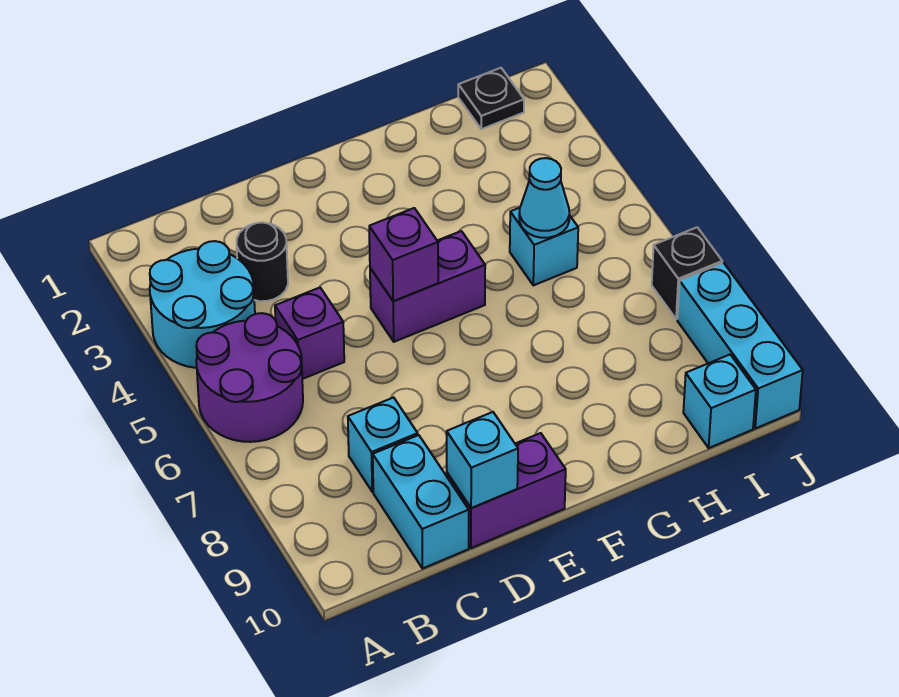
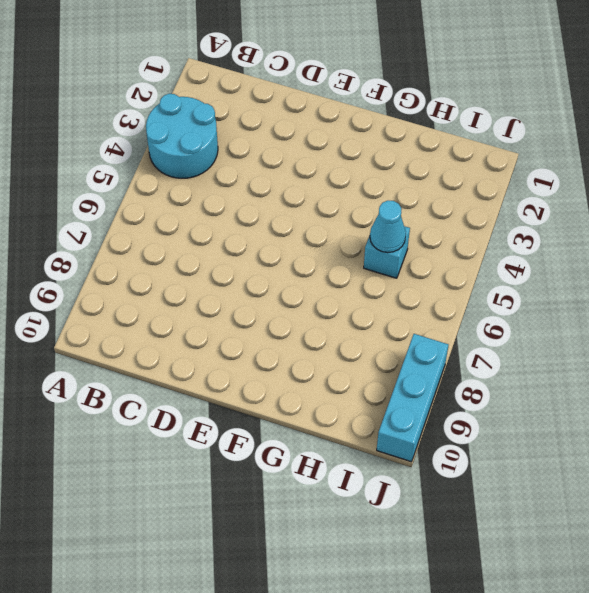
none -> purple 2x2 round brick [196,313,303,442]
none -> black 1x1 round brick [237,222,288,301]
none -> purple 1x1 brick [275,287,344,379]

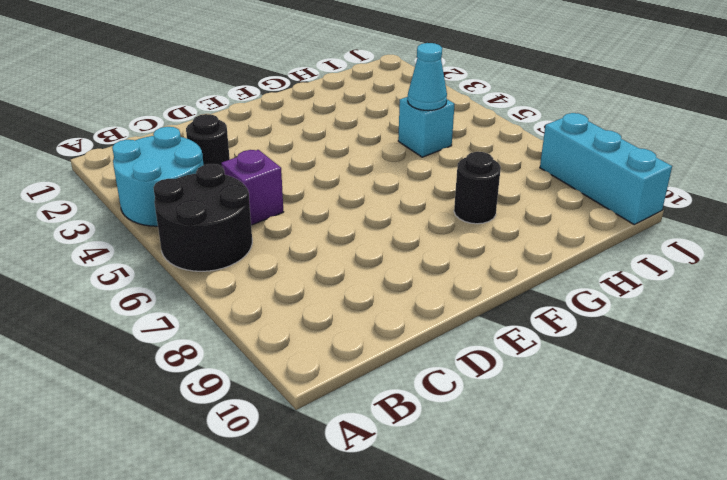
black 2x2 round brick [153,164,252,271] -> purple 2x2 round brick [196,313,303,442]
black 1x1 round brick [454,152,501,224] -> none
none -> cyan 1x1 brick [348,397,418,492]
none -> cyan 1x2 brick [373,435,469,569]
none -> purple 1x2 brick [447,433,566,548]

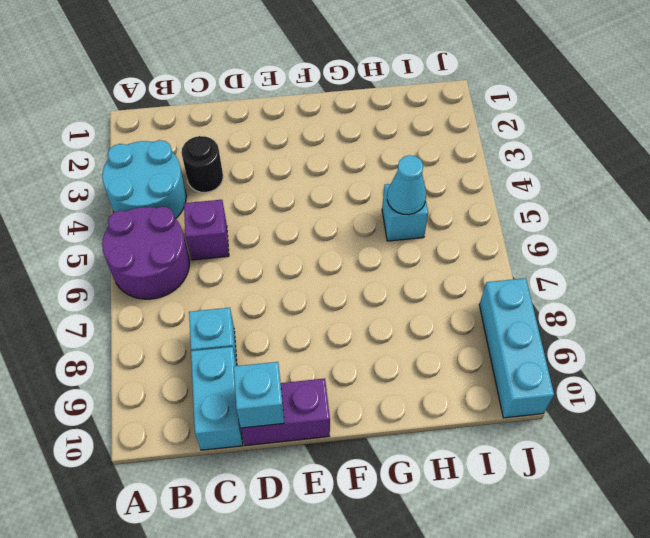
none -> purple 1x2 brick [370,231,485,342]
none -> black 1x1 plate [458,68,524,129]
none -> cyan 1x1 brick [683,355,756,448]

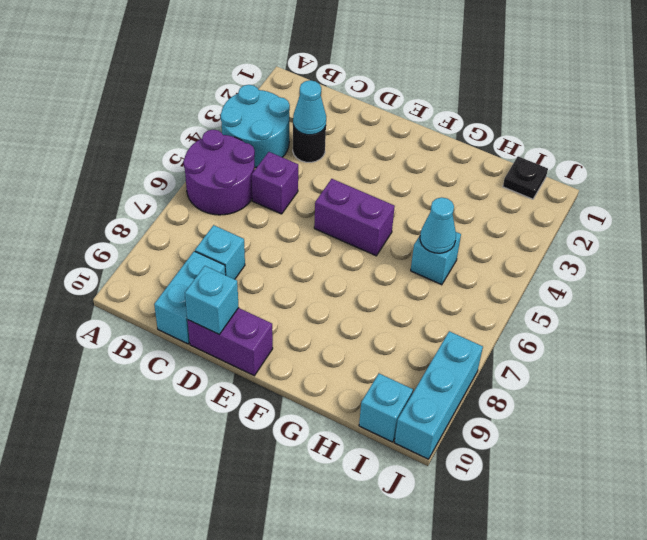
cyan 1x1 cone [293,80,326,135] -> none
none -> black 1x1 brick [652,227,722,319]
none -> purple 1x1 brick [369,208,438,301]

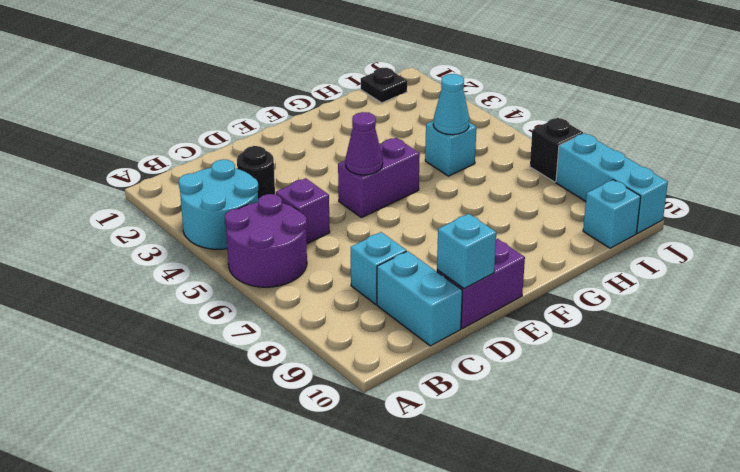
purple 1x1 cone [345,112,383,175] -> purple 1x1 brick [369,208,438,301]

